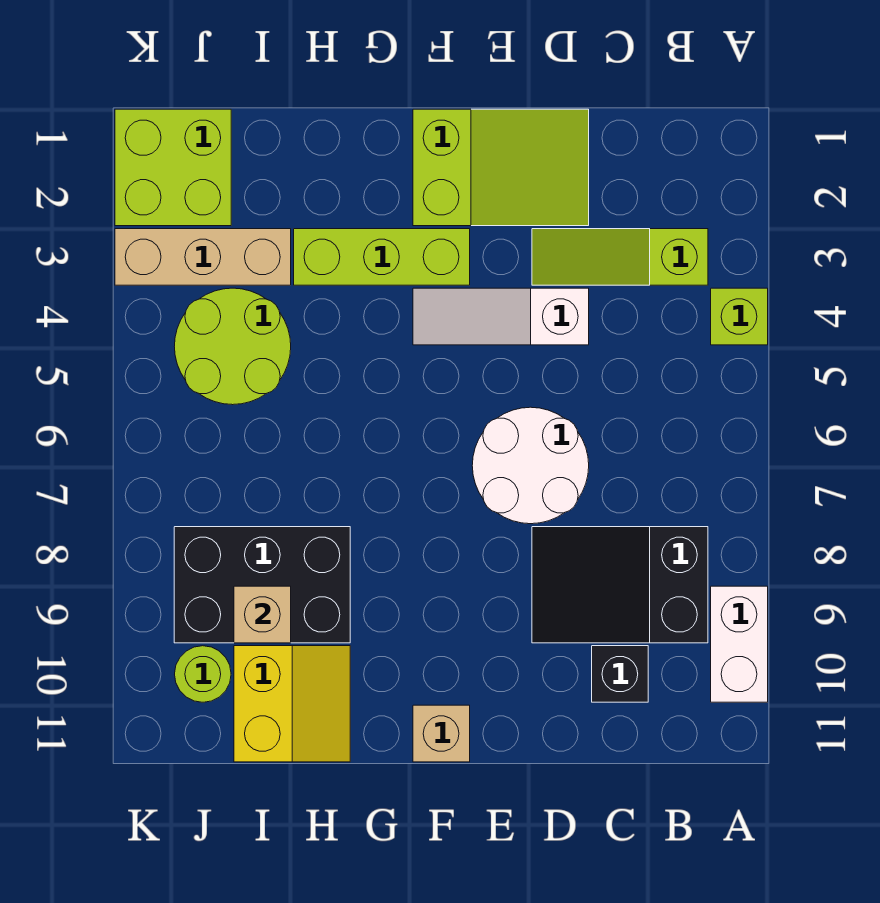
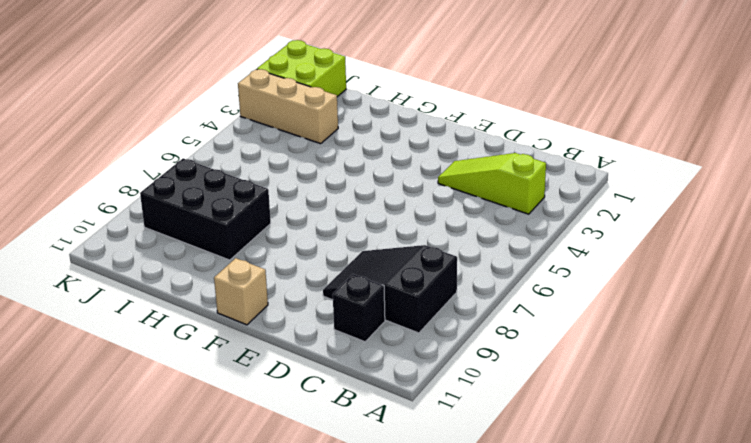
none -> lime 1x1 brick [711,288,768,345]
none -> white 1x2 brick [711,586,768,702]
none -> lime 2x3 slope [413,109,589,226]

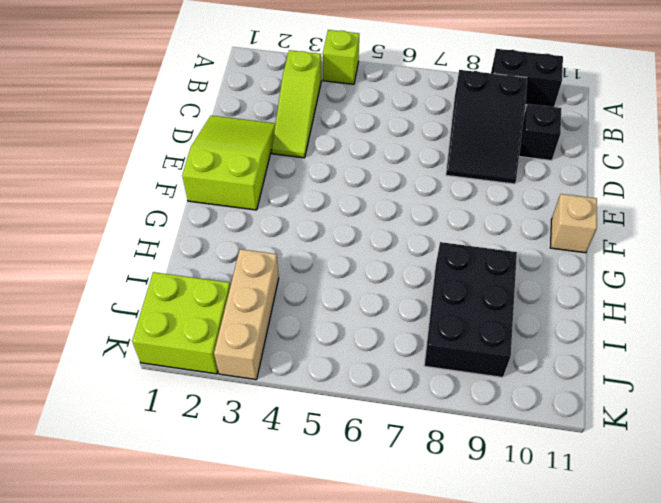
black 1x2 brick [491,49,563,107] -> white 1x2 brick [711,586,768,702]
none -> white 1x3 slope [413,288,589,345]
none -> white 2x2 round brick [472,407,589,524]
none -> lime 1x3 brick [294,229,470,285]

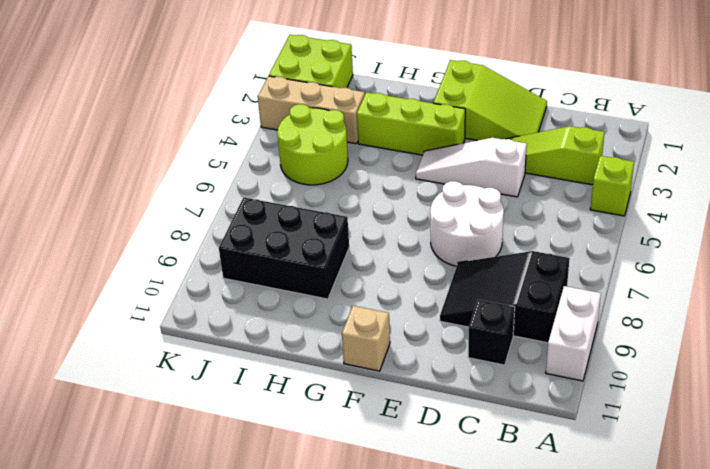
none -> yellow 2x2 slope [234,646,350,762]
none -> lime 1x1 round brick [175,646,231,702]
none -> tan 1x1 brick [234,586,291,643]

